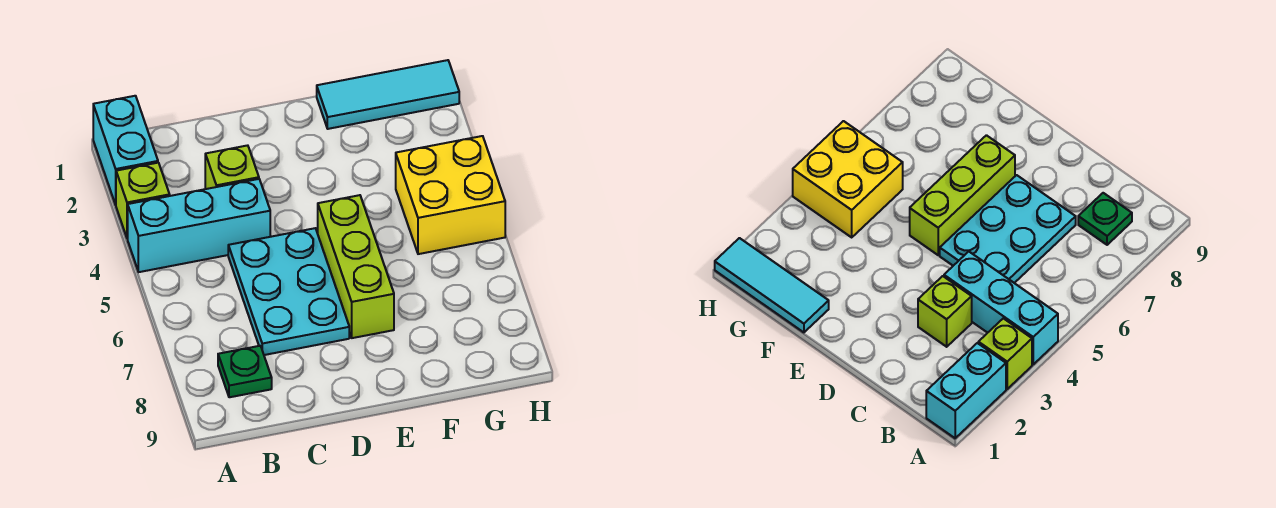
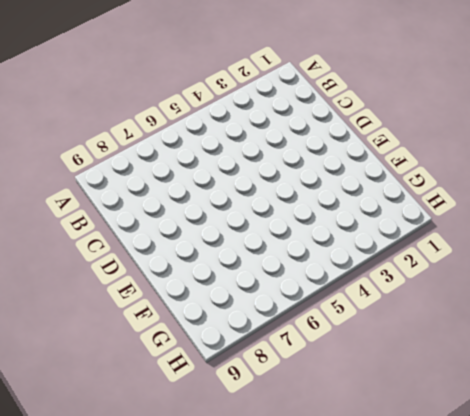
none -> cyan 1x2 brick [93,96,158,205]
none -> lime 1x1 brick [116,163,170,239]

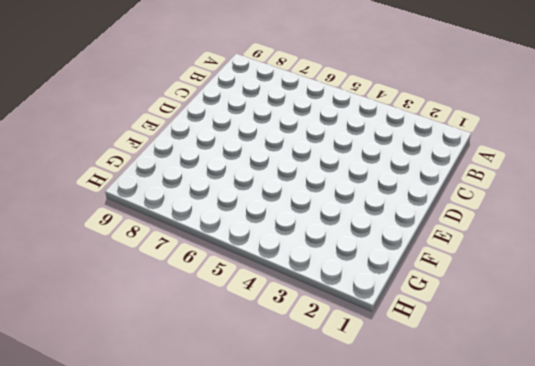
none -> cyan 1x2 brick [93,96,158,205]
none -> lime 1x1 brick [116,163,170,239]

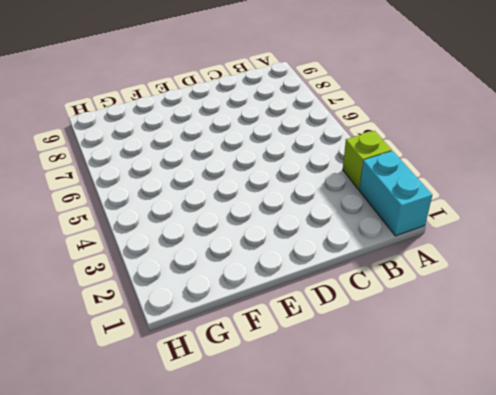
none -> cyan 1x3 brick [128,179,270,272]
none -> green 1x1 plate [218,346,272,397]

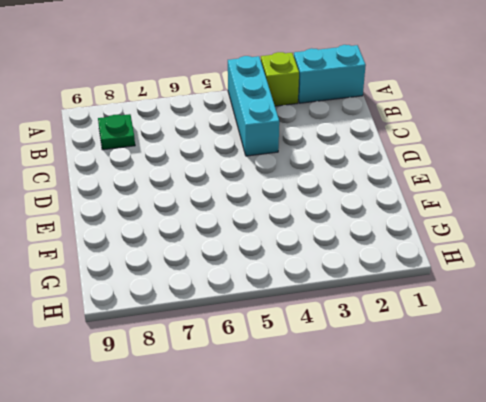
none -> lime 1x1 brick [205,145,259,189]
none -> cyan 2x3 plate [228,228,349,355]

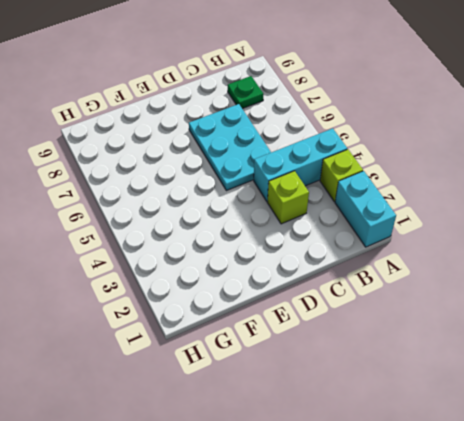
none -> lime 1x3 brick [318,195,394,338]
none -> cyan 1x3 tile [317,60,459,129]

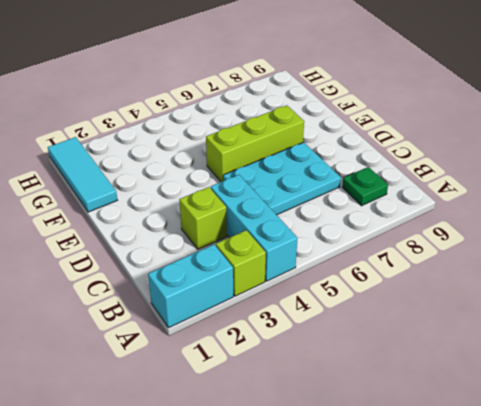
none -> yellow 2x2 brick [396,136,505,254]

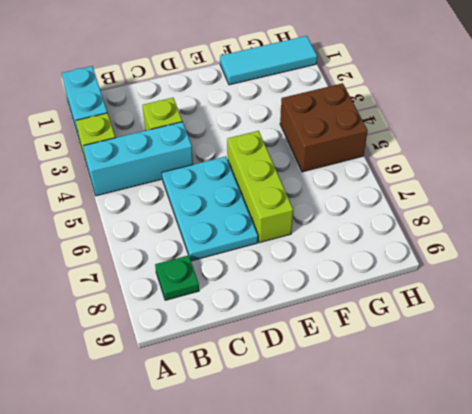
brown 2x2 brick [280,83,368,172] -> yellow 2x2 brick [396,136,505,254]

